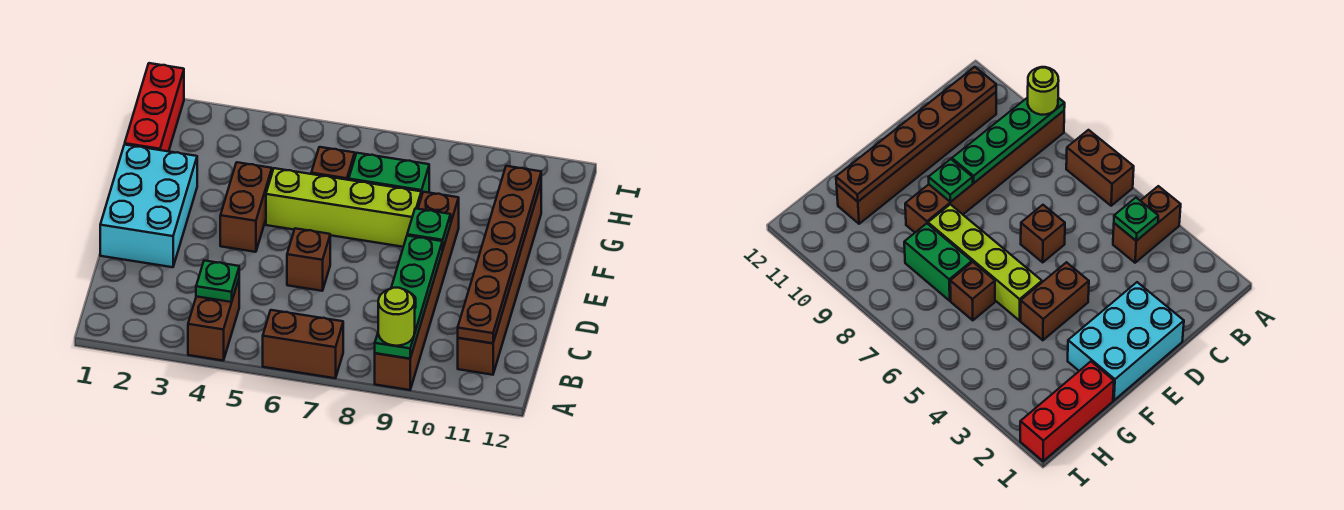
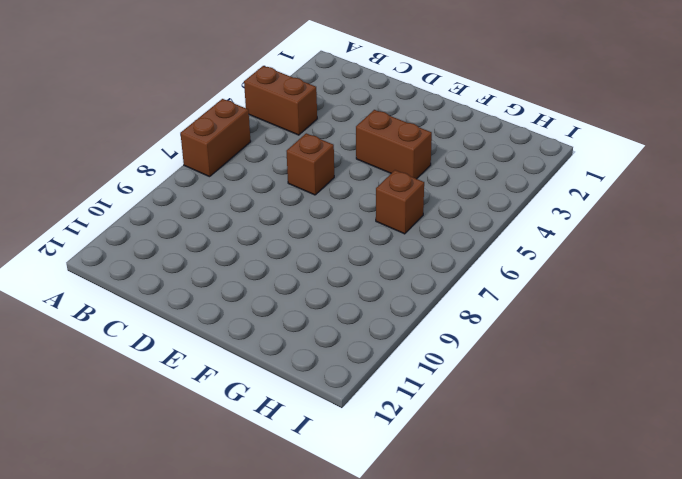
none -> brown 1x6 brick [375,192,459,390]
none -> brown 1x6 brick [458,185,541,375]
none -> cyan 2x3 brick [100,145,197,267]

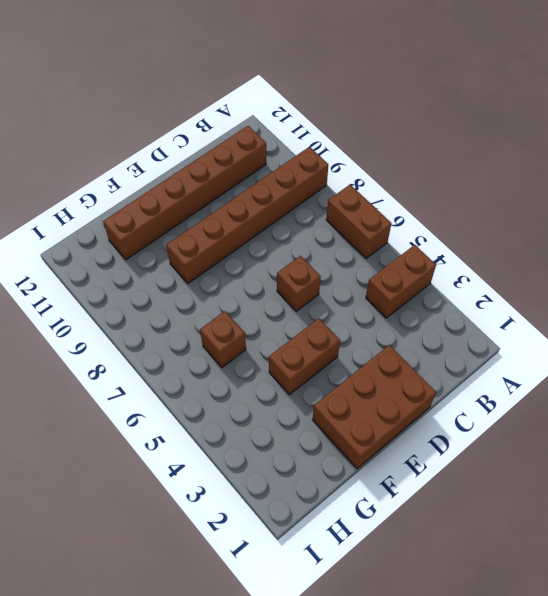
brown 2x3 brick [313,345,436,469] -> cyan 2x3 brick [100,145,197,267]
none -> lime 1x4 brick [266,168,421,247]
none -> red 1x3 brick [125,63,184,151]
none -> green 1x2 brick [349,153,429,197]

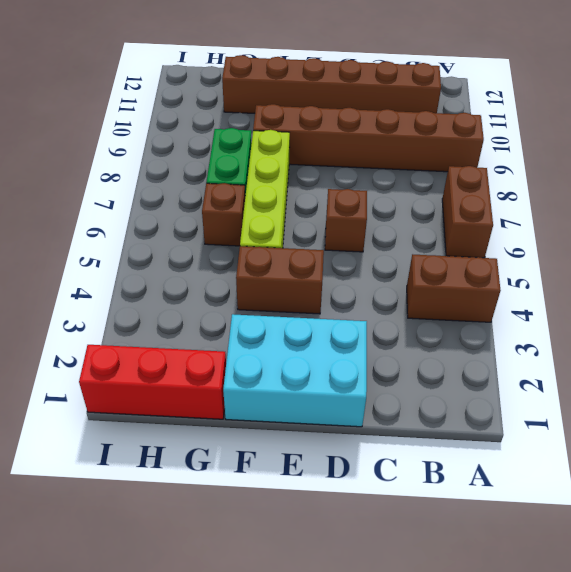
none -> green 1x4 plate [375,236,442,359]
none -> green 1x1 plate [196,261,239,302]
none -> brown 1x6 plate [458,166,541,343]

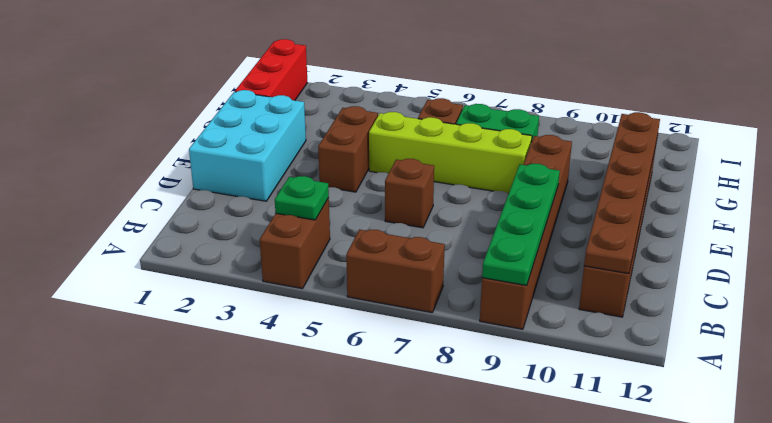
none -> green 1x1 plate [407,208,451,250]
none -> lime 1x1 round brick [378,288,415,346]

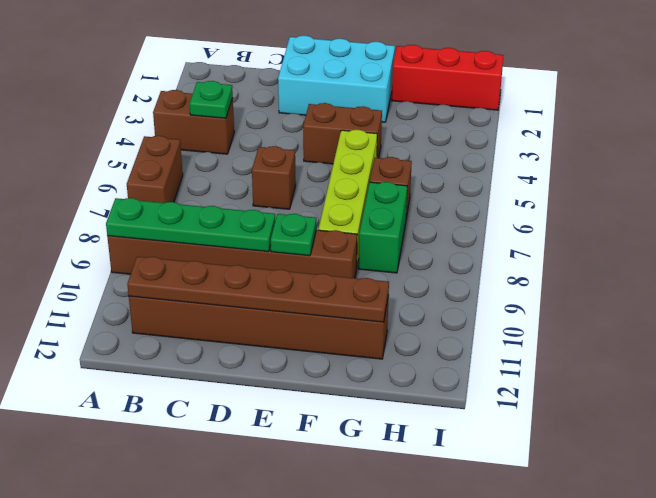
none -> lime 1x1 round brick [378,288,415,346]

